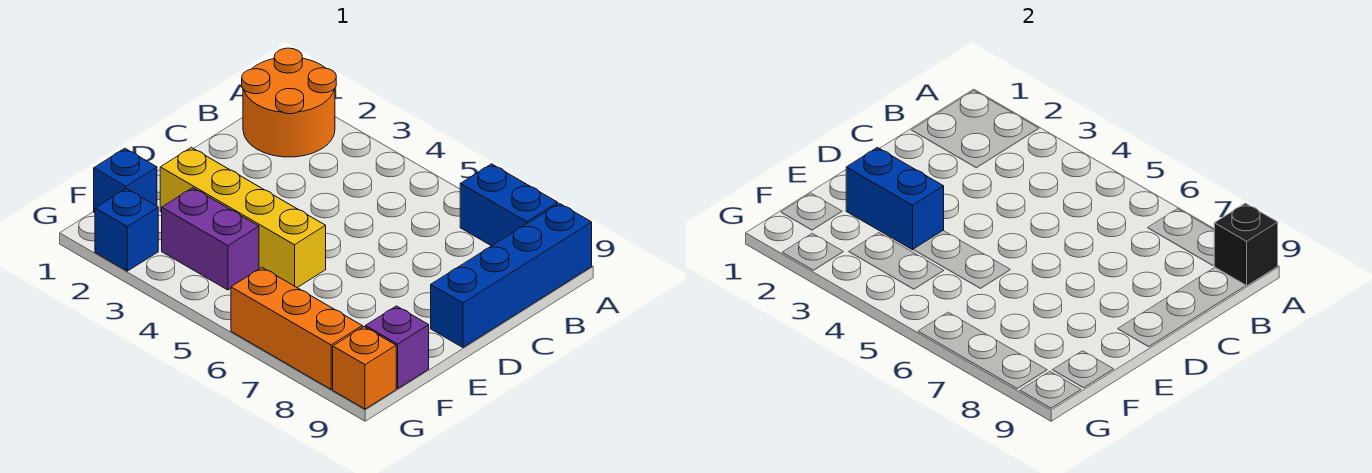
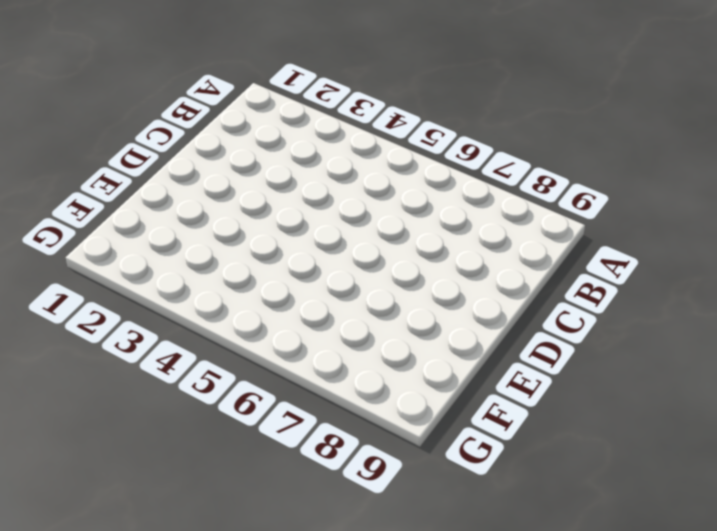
none -> orange 2x2 round brick [242,48,336,157]
none -> blue 1x2 brick [460,164,558,246]
none -> blue 1x4 brick [431,203,592,347]

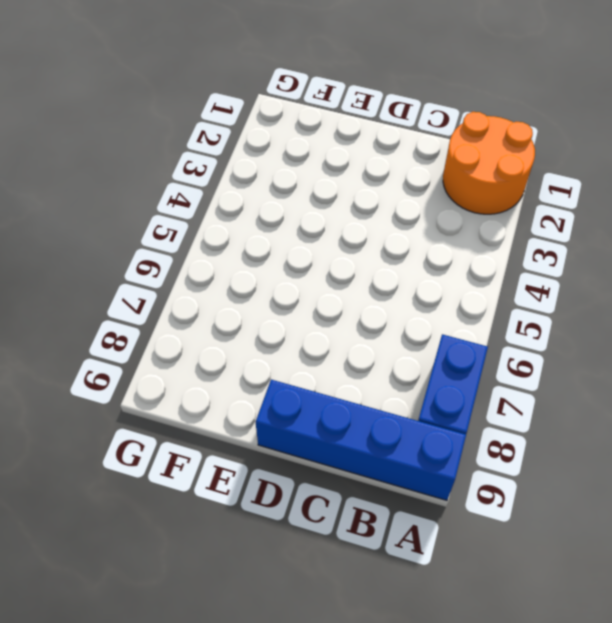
none -> yellow 1x4 brick [160,148,326,287]
none -> blue 1x1 brick [94,148,157,213]
none -> purple 1x2 brick [162,188,259,290]

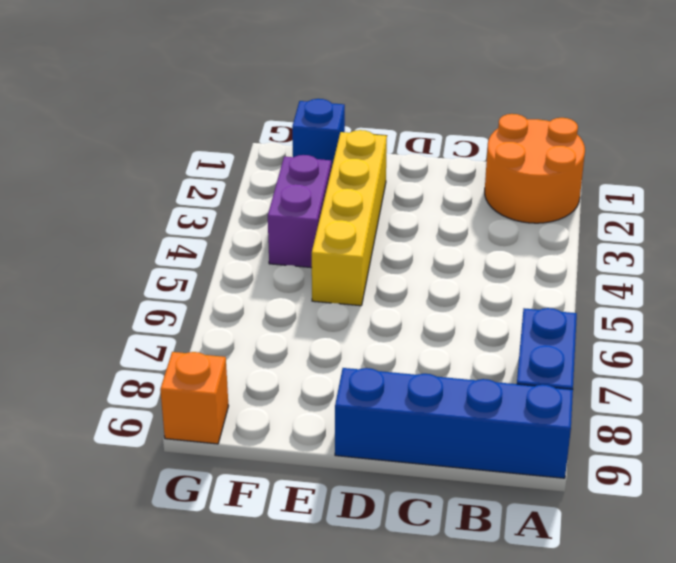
none -> purple 1x1 brick [365,306,429,388]
none -> blue 1x1 brick [95,189,158,271]
none -> orange 1x3 brick [231,268,362,389]

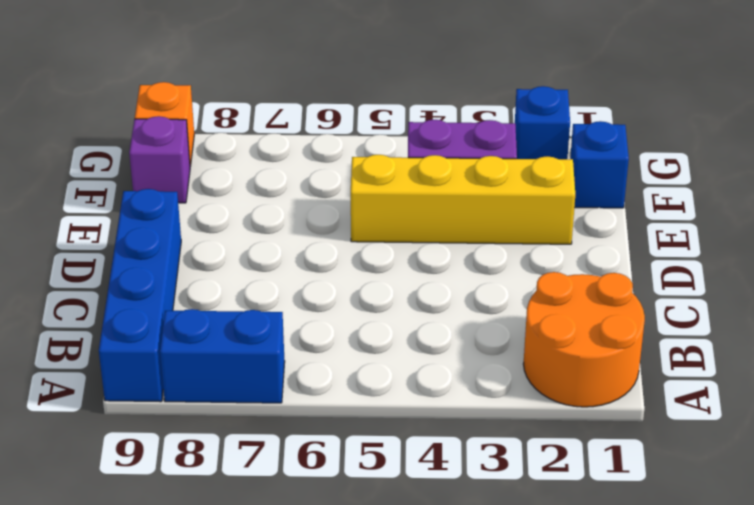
none -> orange 1x3 brick [231,268,362,389]
none -> black 1x1 brick [1214,203,1278,286]
none -> blue 1x2 brick [846,148,944,250]

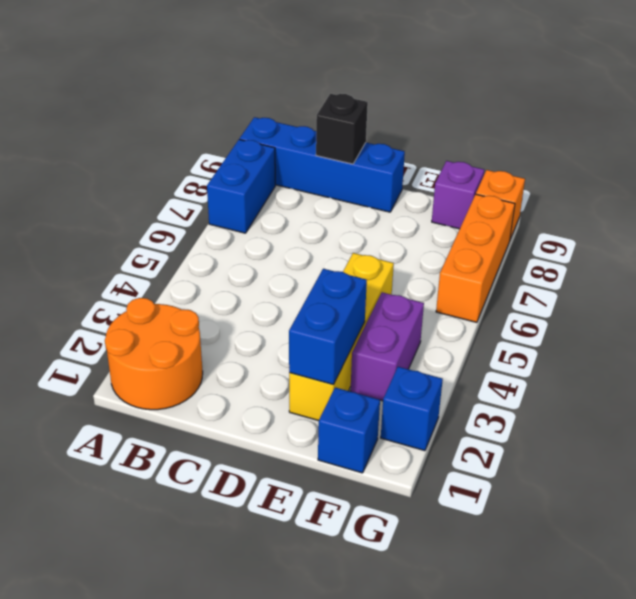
black 1x1 brick [316,94,368,164] -> black 1x1 brick moved to [1214,203,1278,286]

